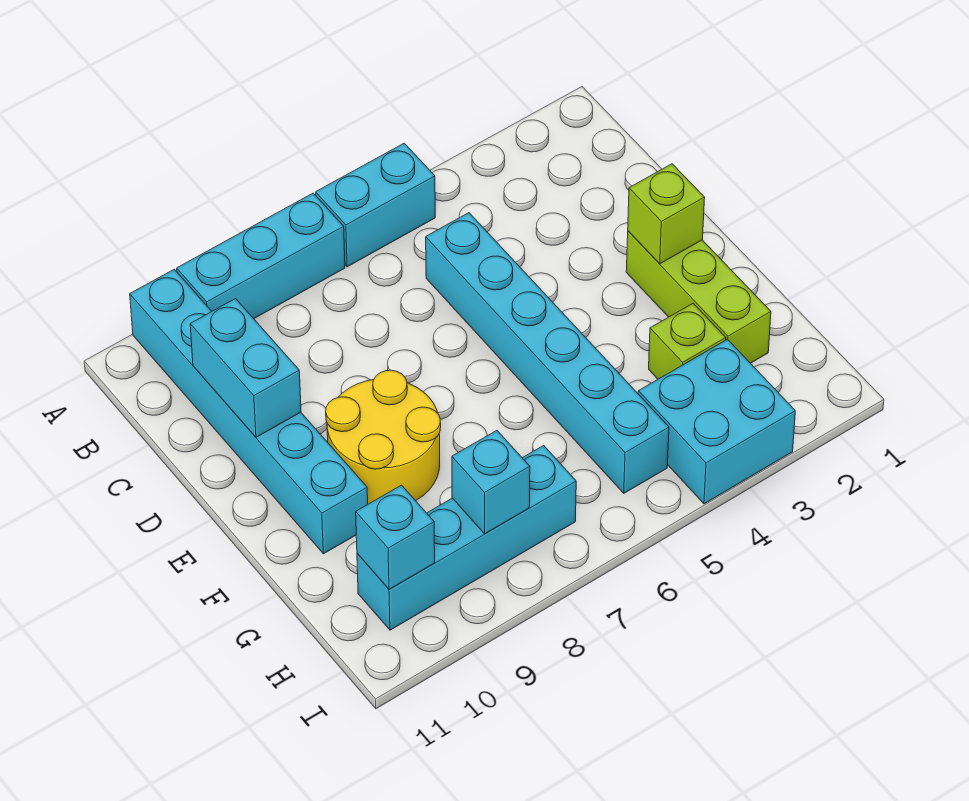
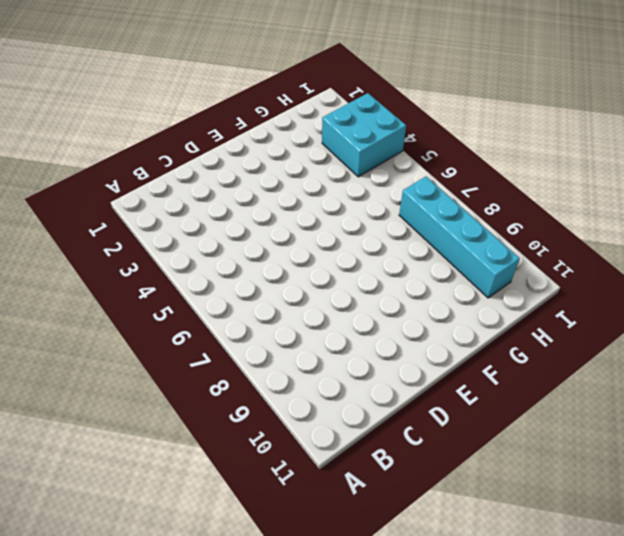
none -> cyan 1x2 brick [316,143,435,267]
none -> cyan 1x3 brick [177,193,345,319]
none -> cyan 1x6 brick [130,269,368,554]

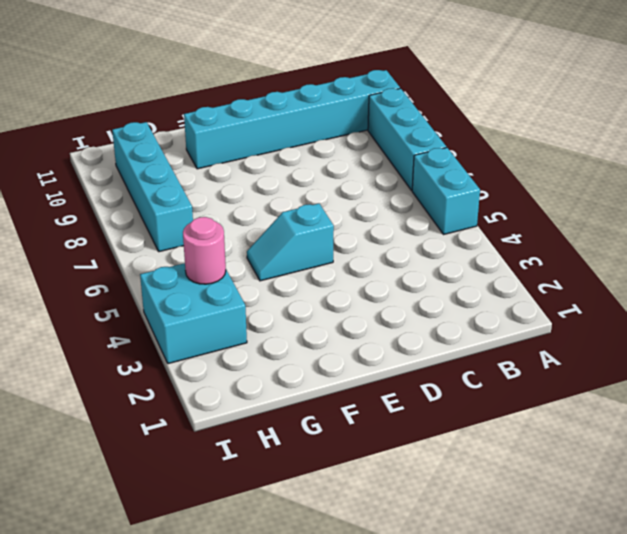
cyan 1x2 slope [247,204,334,281] -> cyan 1x6 brick [426,213,669,493]
pink 1x1 round brick [183,217,226,284] -> none
none -> lime 1x3 brick [626,231,771,363]
none -> yellow 2x2 round brick [326,370,441,504]
none -> lime 1x1 brick [649,303,726,379]

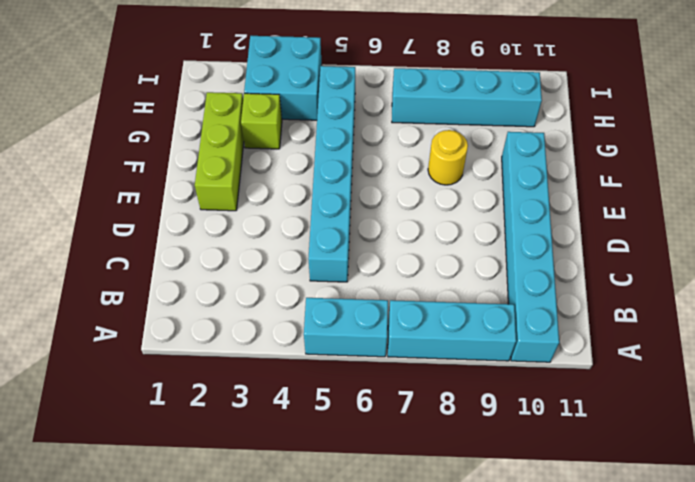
yellow 1x1 round brick [428,130,468,185] -> yellow 2x2 round brick [326,370,441,504]
none -> cyan 1x2 brick [190,299,301,437]
none -> lime 1x1 brick [628,164,705,264]
none -> cyan 1x1 brick [452,431,530,534]

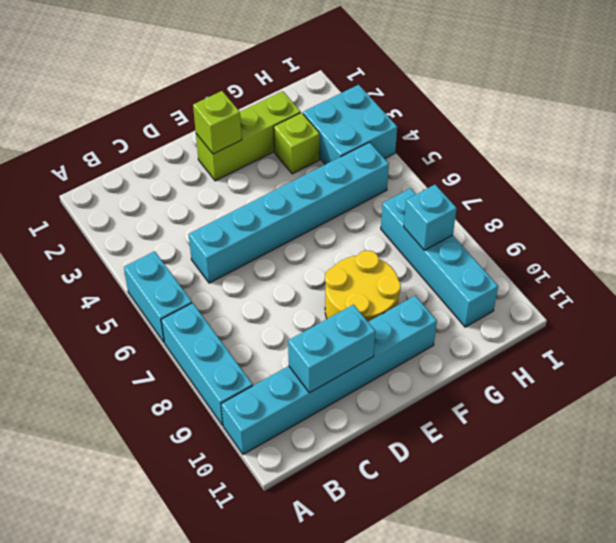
none -> cyan 1x1 brick [356,485,435,589]

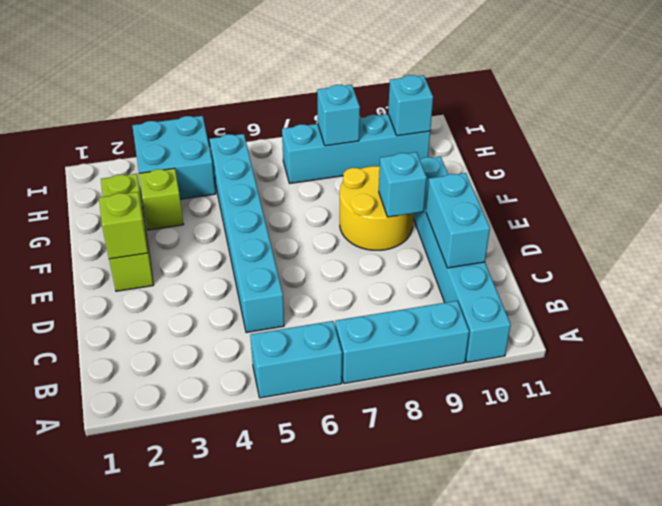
cyan 1x1 brick [379,152,427,217] -> none

